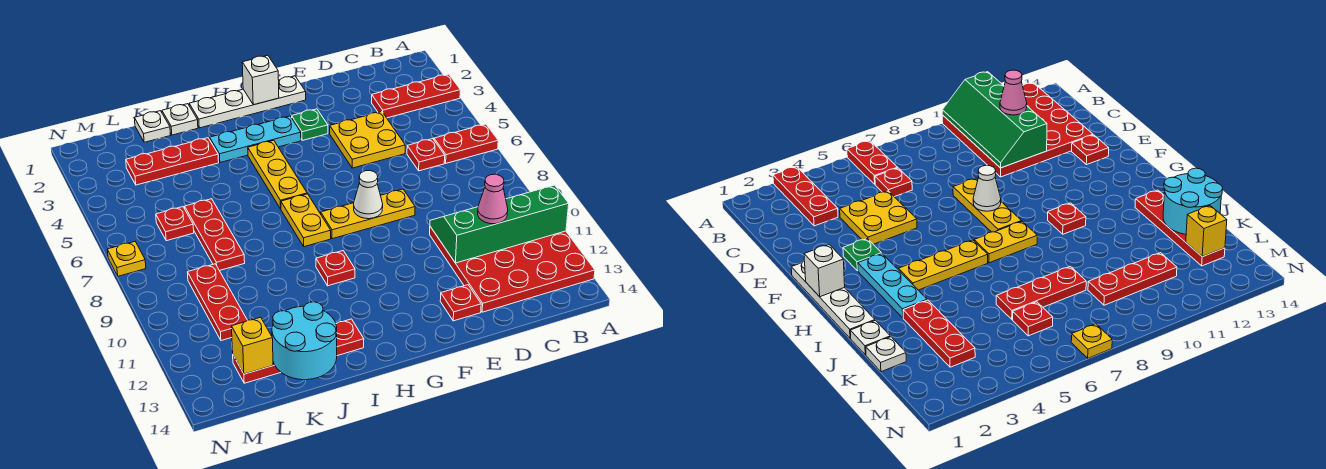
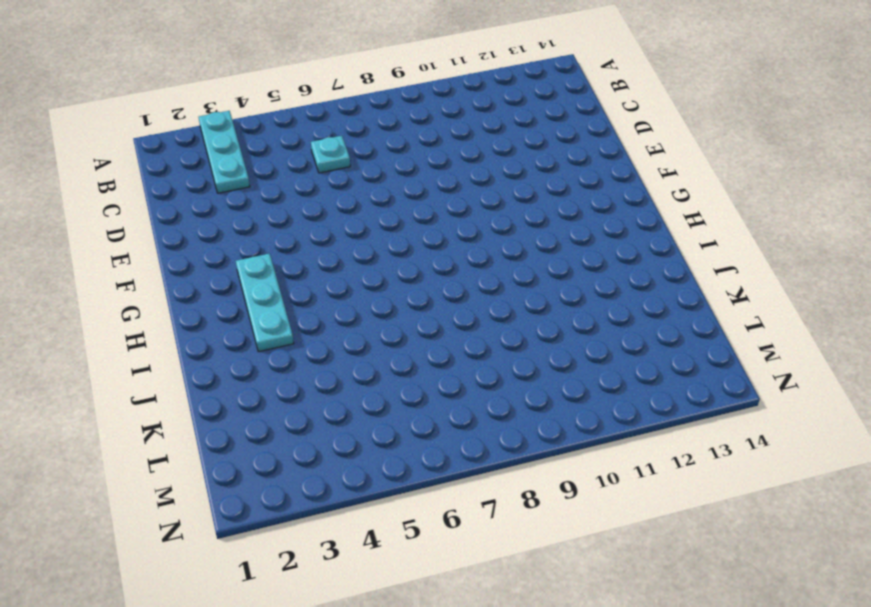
cyan 1x3 plate [199,111,250,193] -> red 1x3 plate [372,74,460,118]
cyan 1x1 plate [311,136,350,173] -> red 1x1 plate [407,139,445,171]
none -> red 1x2 plate [434,124,498,163]
none -> red 4x4 plate [430,227,595,312]
none -> yellow 2x2 plate [330,112,405,168]

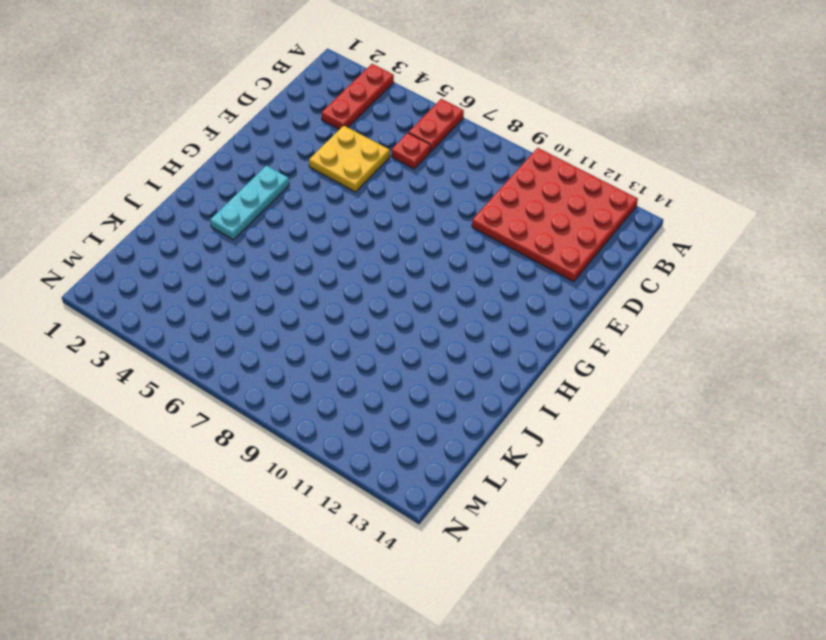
none -> yellow 1x3 plate [321,189,415,239]
none -> red 1x1 plate [440,285,481,321]
none -> white 1x4 plate [189,76,306,128]

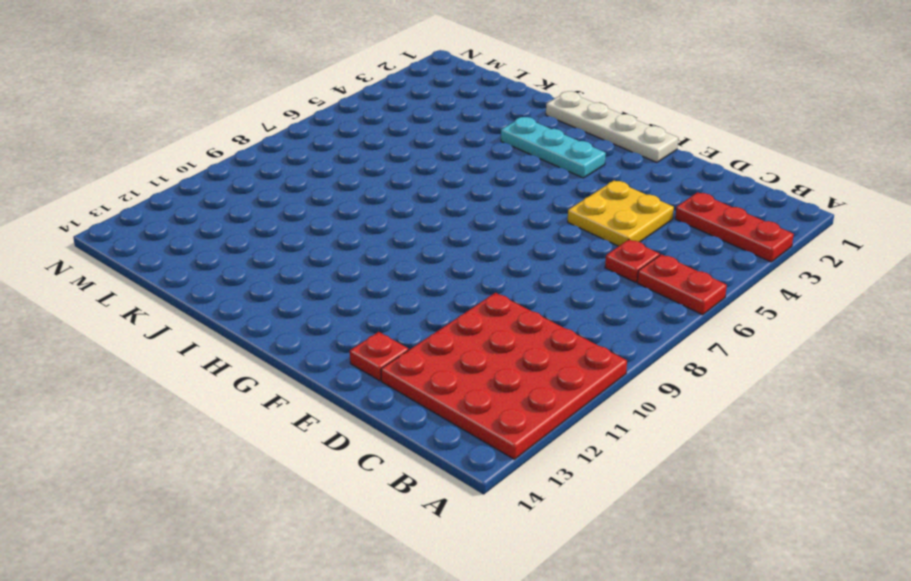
none -> yellow 1x3 plate [321,189,415,239]
none -> green 1x1 plate [292,109,328,140]
none -> yellow 1x3 plate [248,140,307,209]

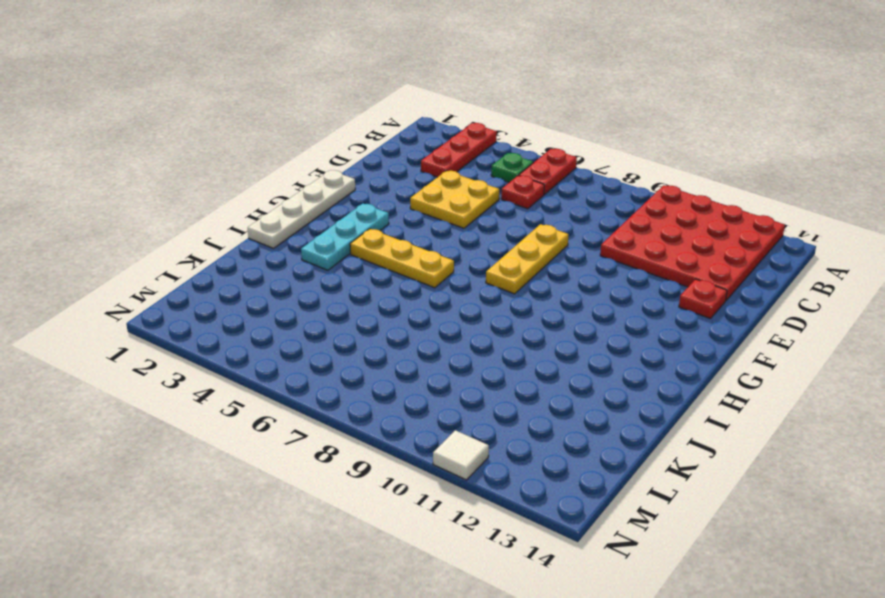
green 1x1 plate [491,153,533,182] -> green 1x1 plate moved to [292,109,328,140]
white 1x1 tile [433,430,489,480] -> none
none -> yellow 1x2 plate [281,194,331,247]
none -> red 1x1 plate [316,251,355,286]
none -> red 1x4 plate [233,319,364,383]

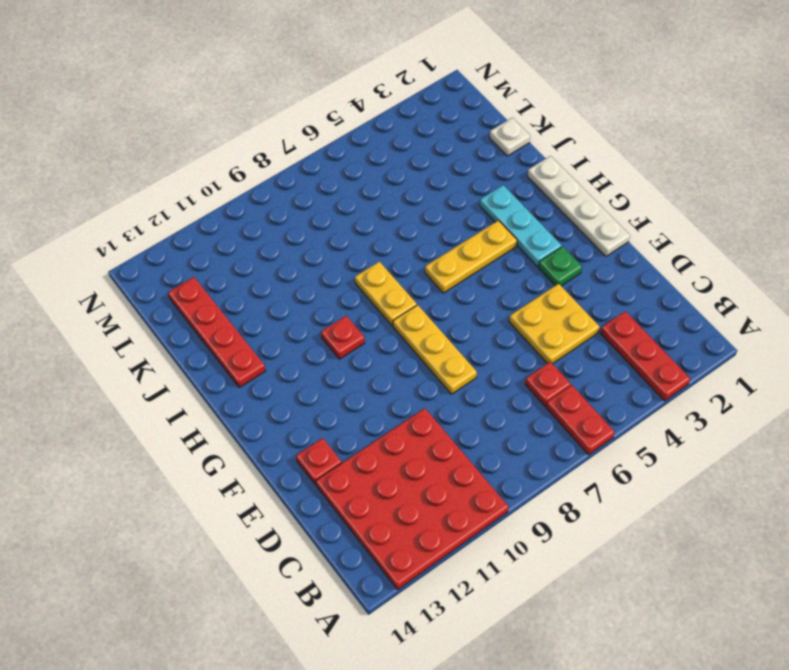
yellow 1x2 plate [355,262,417,326] -> yellow 1x2 plate turned to [281,194,331,247]
none -> white 1x1 plate [162,104,198,135]
none -> red 1x3 plate [126,138,219,185]
none -> red 1x3 plate [185,199,245,271]

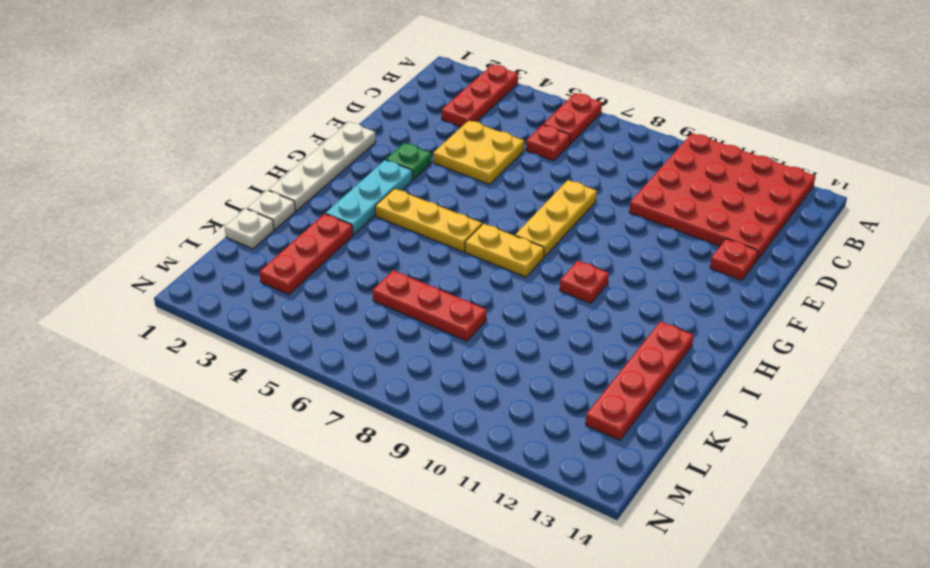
none -> red 1x1 plate [156,207,194,241]
none -> red 1x3 plate [187,264,247,341]
none -> yellow 1x1 plate [107,242,146,276]

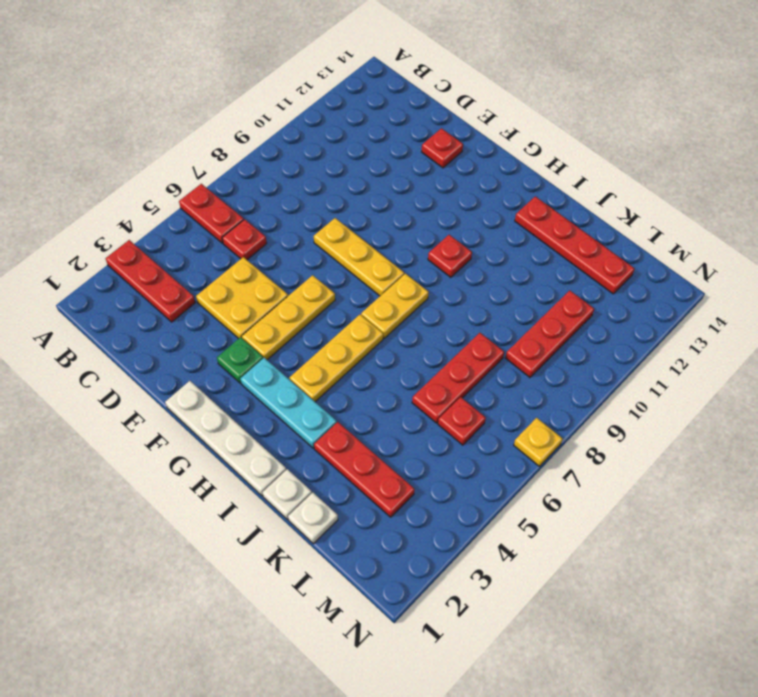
yellow 1x3 plate [242,275,335,360] -> none
none -> red 4x4 plate [430,227,595,312]
none -> green 2x4 slope [430,185,569,263]
none -> white 1x1 cone [354,170,383,219]

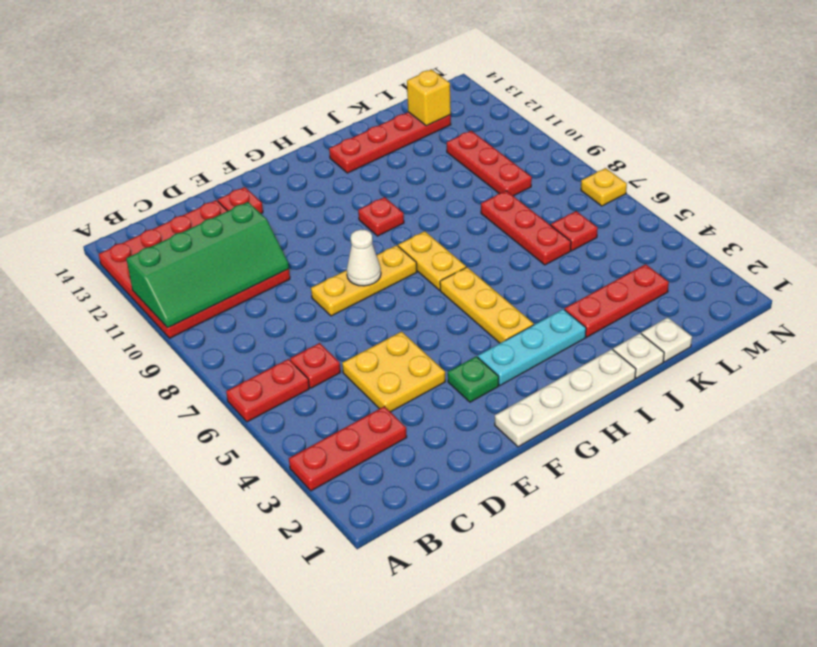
none -> white 1x1 brick [242,55,279,105]
none -> cyan 2x2 round brick [272,302,337,380]
none -> pink 1x1 cone [478,174,508,224]

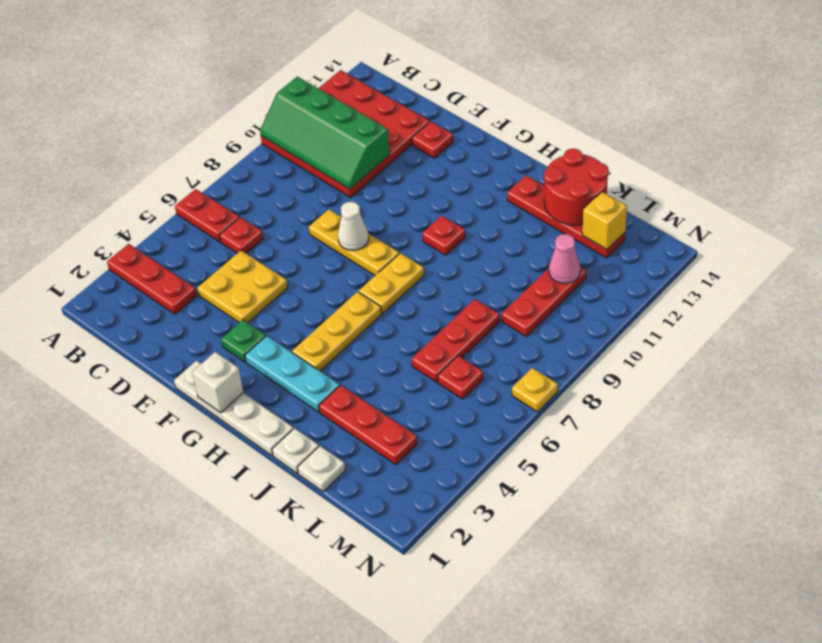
red 2x2 round brick [544,149,609,225] -> cyan 2x2 round brick [272,302,337,380]
pink 1x1 cone [549,234,580,284] -> pink 1x1 cone moved to [478,174,508,224]

